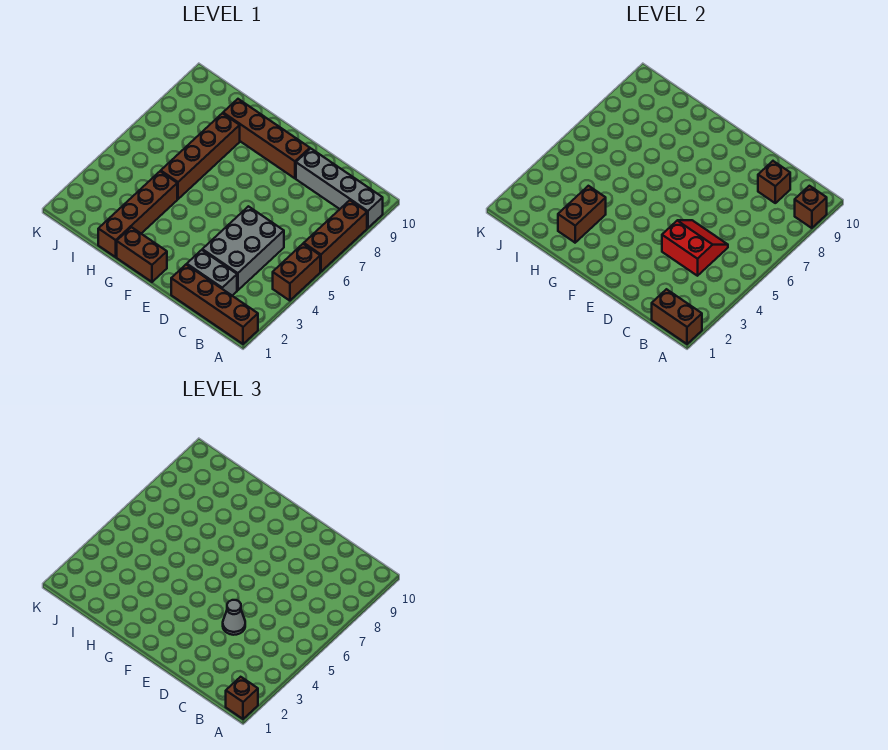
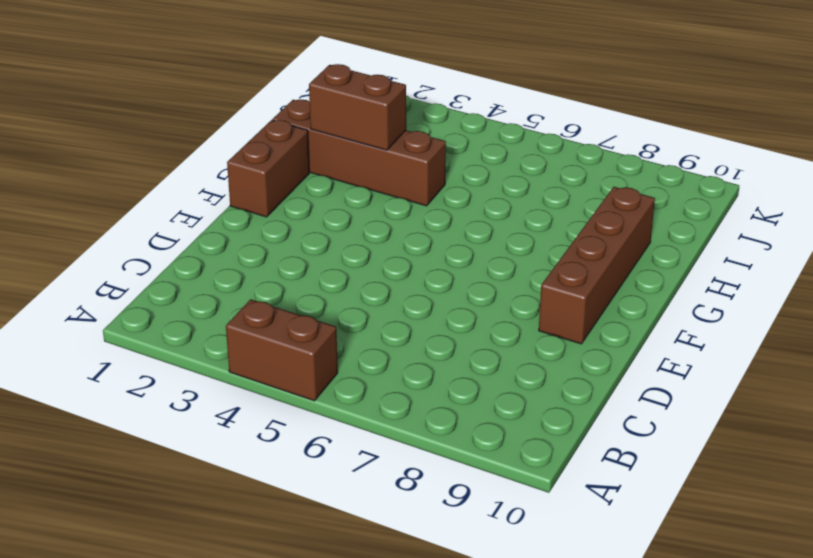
none -> brown 1x4 brick [171,264,258,344]
none -> brown 1x3 brick [304,200,367,271]
none -> grey 1x4 brick [296,149,383,228]

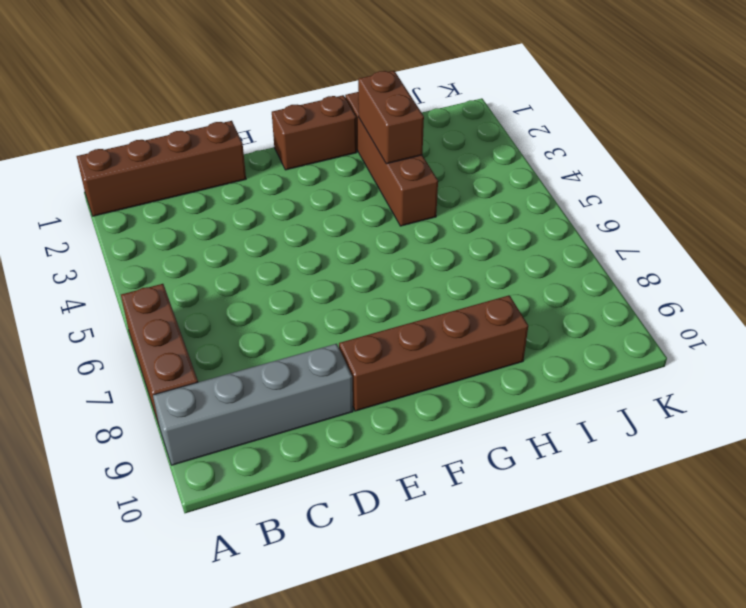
none -> brown 1x2 brick [273,244,320,301]
none -> grey 1x2 brick [187,250,237,296]
none -> grey 2x3 brick [202,206,284,290]

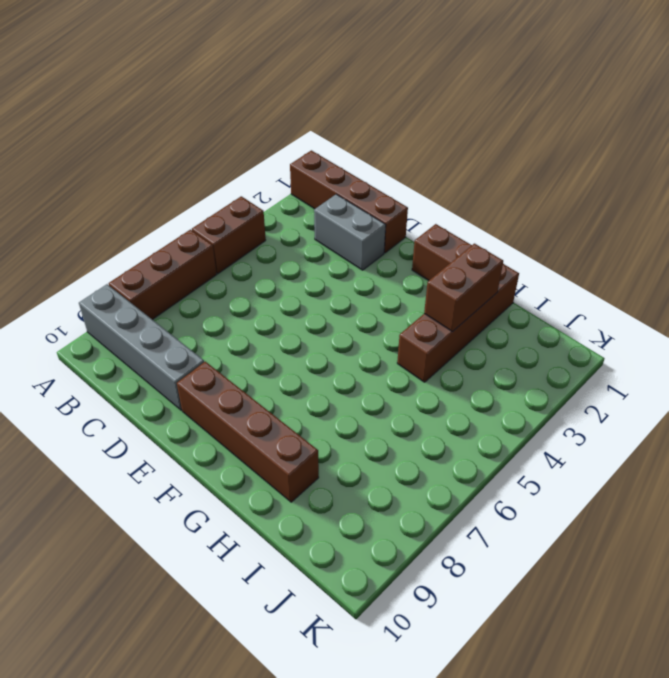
none -> grey 2x3 brick [202,206,284,290]
none -> brown 1x4 brick [161,113,240,199]
none -> brown 1x2 brick [652,289,702,344]

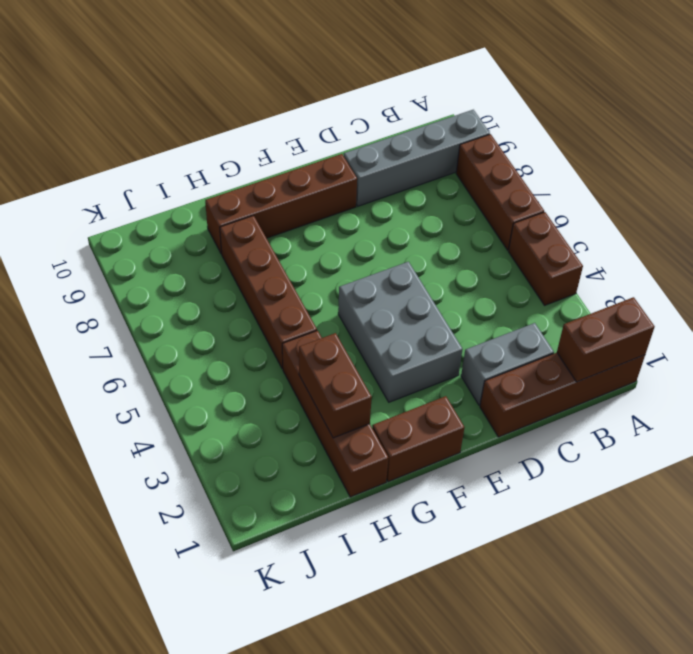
grey 2x3 brick [338,262,462,402] -> grey 2x3 brick moved to [202,206,284,290]
none -> brown 1x1 brick [795,186,827,228]
none -> red 2x2 slope [662,220,728,276]
none -> brown 1x1 brick [758,161,790,203]

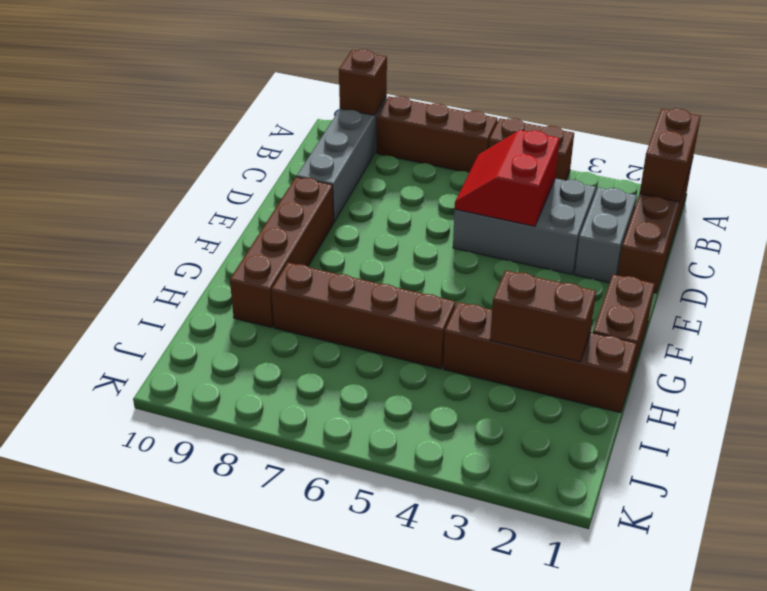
none -> brown 1x1 brick [758,161,790,203]
none -> brown 1x1 brick [226,677,258,719]
none -> grey 1x1 cone [223,600,245,635]

